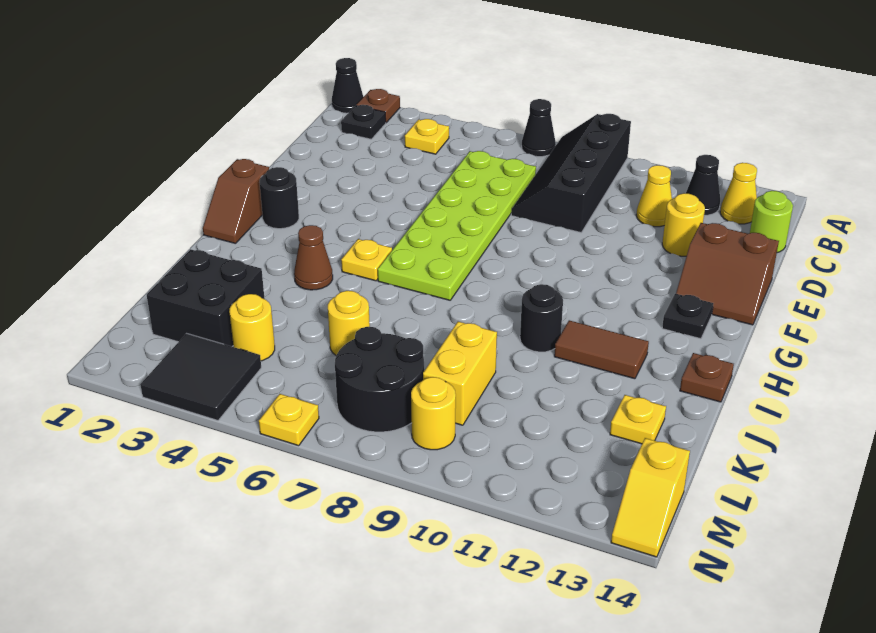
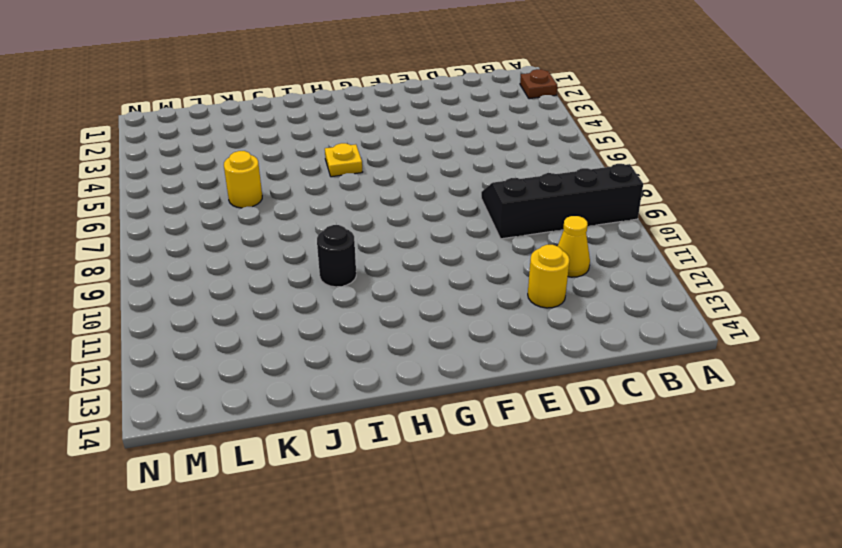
none -> black 1x1 cone [332,58,363,113]
none -> black 1x1 cone [522,99,556,157]
none -> black 1x1 plate [341,105,386,139]
none -> yellow 1x1 plate [405,119,449,154]

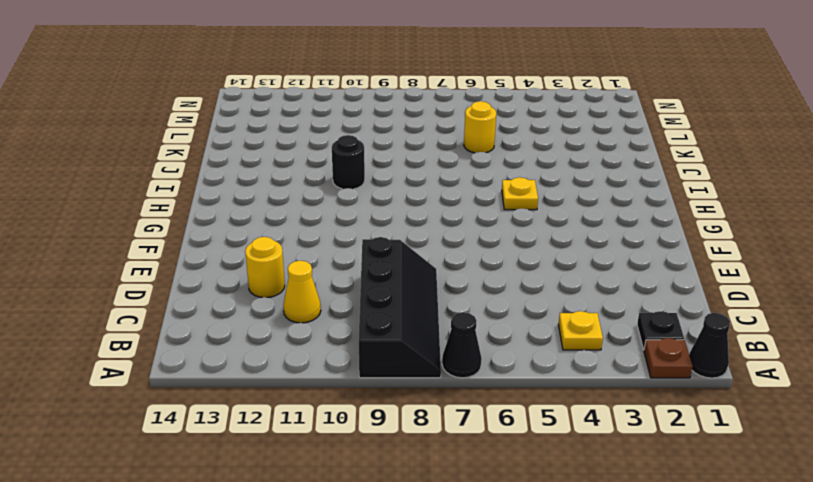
none -> black 1x1 cone [686,155,720,215]
none -> yellow 1x1 cone [720,163,757,224]
none -> lime 2x6 plate [378,151,536,300]
none -> lime 1x1 round brick [750,191,793,253]

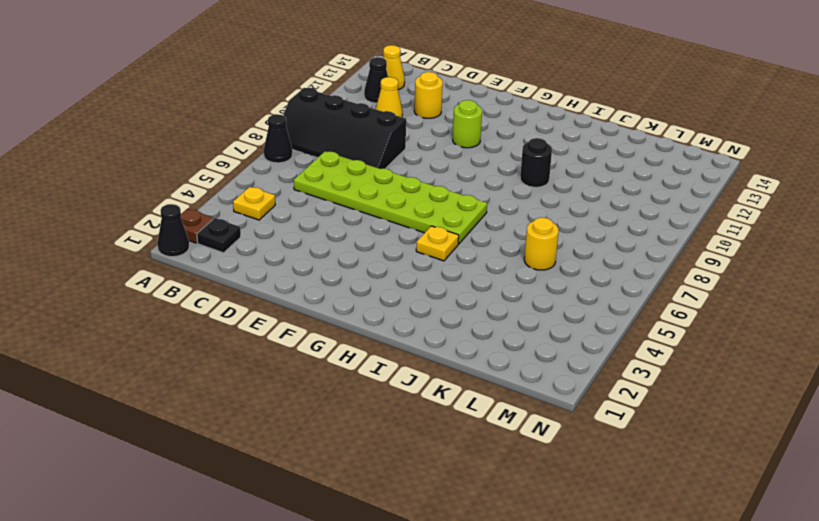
lime 1x1 round brick [453,100,482,148] -> lime 1x1 round brick moved to [750,191,793,253]
none -> brown 2x2 slope [676,223,779,325]
none -> brown 1x2 slope [203,159,269,244]
none -> black 1x1 round brick [260,167,299,229]
none -> black 1x1 plate [662,294,713,339]

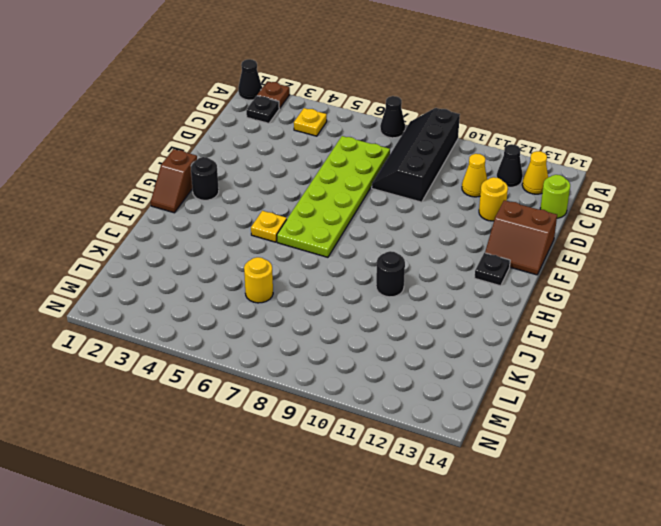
none -> brown 1x1 cone [294,225,333,290]
none -> brown 1x2 tile [554,320,649,379]
none -> brown 1x1 plate [680,353,734,402]
none -> black 2x2 brick [147,249,265,347]

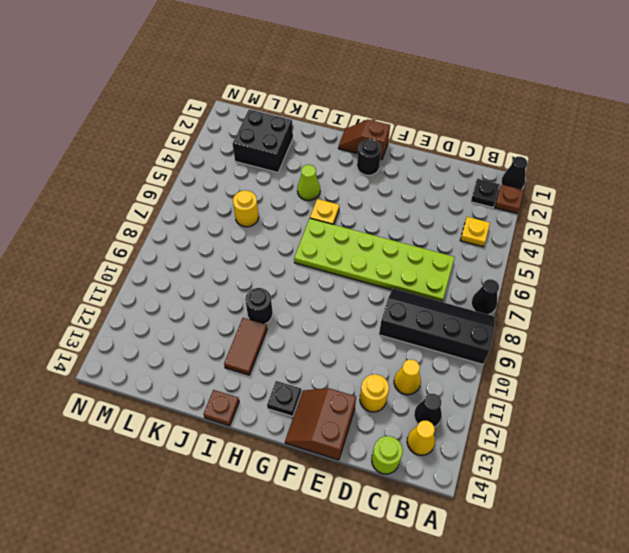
lime 1x1 cone [297,165,320,201] -> brown 1x1 cone [294,225,333,290]
none -> yellow 1x2 brick [423,322,497,425]
none -> yellow 1x1 plate [610,395,666,444]
none -> yellow 1x1 round brick [229,294,275,361]
none -> black 2x2 round brick [335,327,424,432]

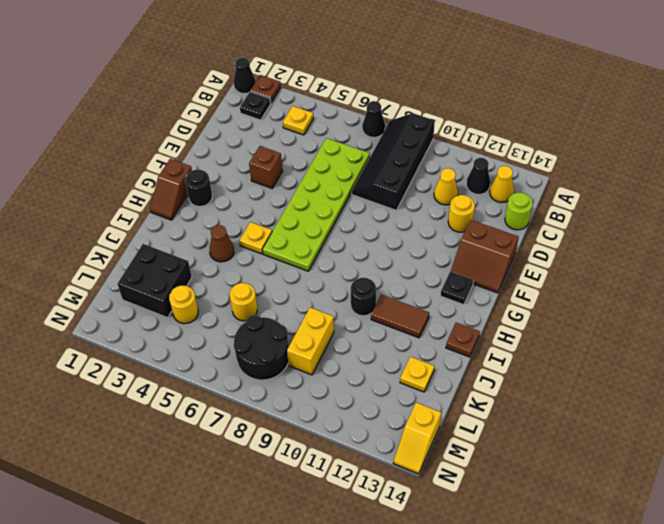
brown 1x1 brick [249,146,283,188] -> none
none -> black 2x2 tile [140,334,261,420]
none -> yellow 1x1 round brick [411,377,456,450]
none -> yellow 1x1 plate [259,394,319,446]

